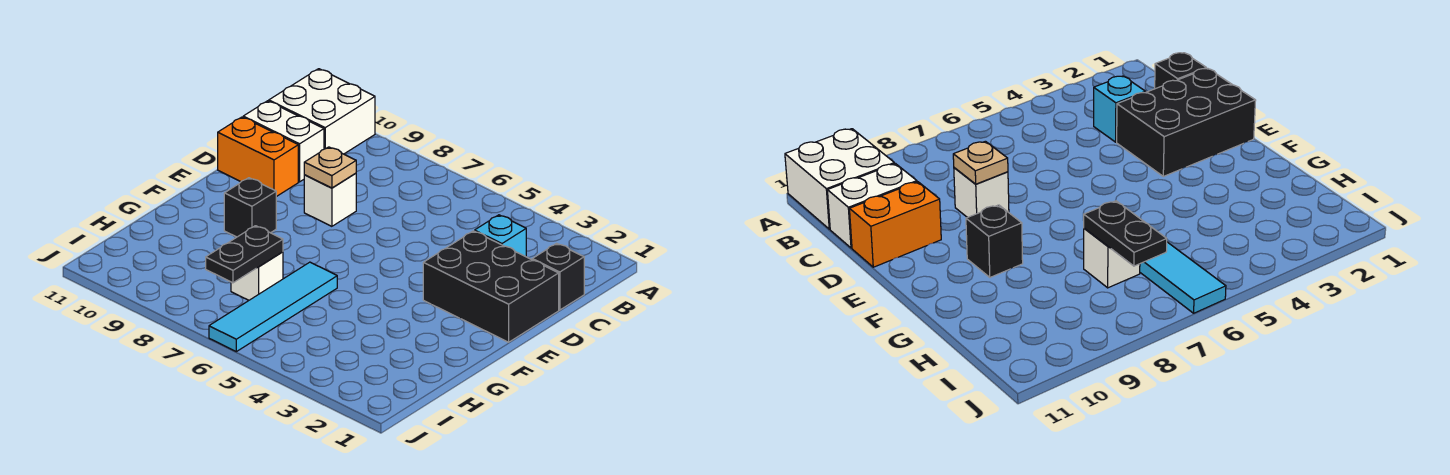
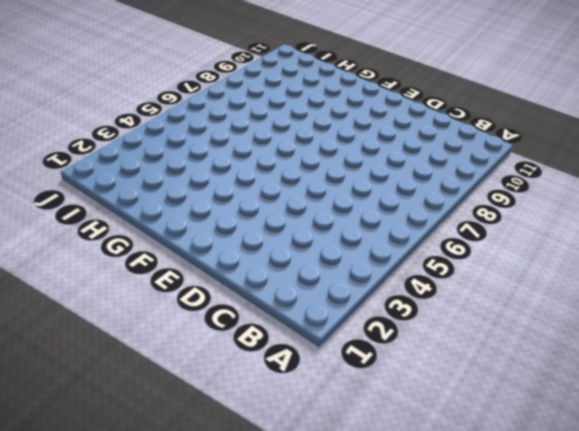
none -> white 2x2 brick [269,69,375,154]
none -> black 1x1 brick [532,243,584,310]
none -> cyan 1x1 brick [475,215,526,257]

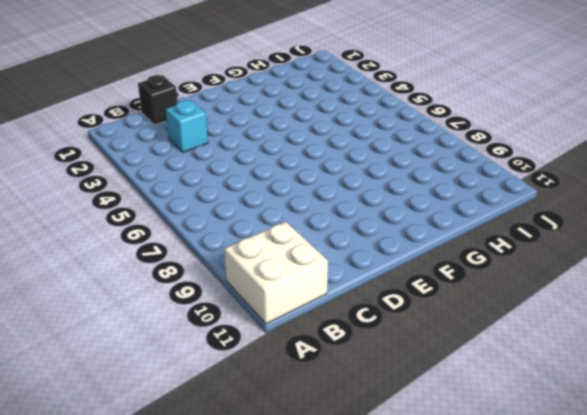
none -> white 1x2 brick [243,101,324,182]
none -> black 2x3 brick [423,231,559,342]
none -> white 1x1 brick [304,173,356,226]

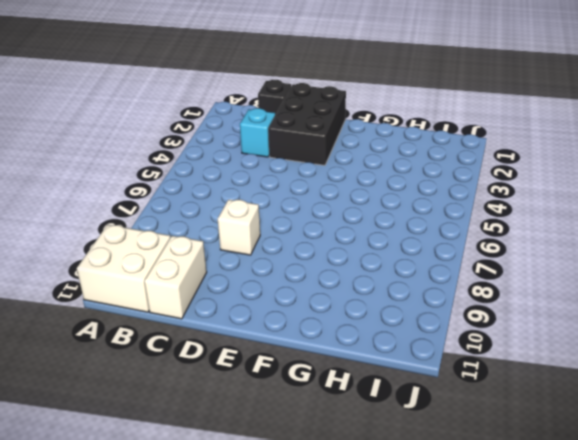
none -> orange 1x2 brick [218,117,298,197]
none -> black 1x1 brick [224,178,276,237]
none -> cyan 1x4 tile [209,262,337,352]

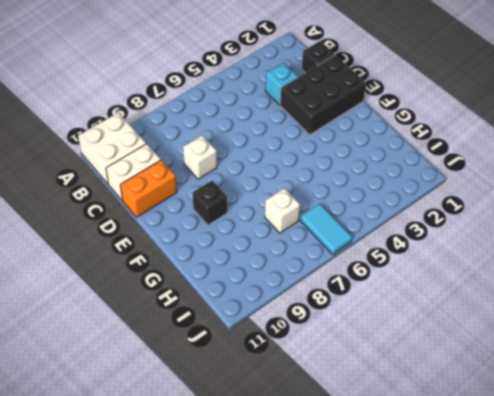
cyan 1x2 tile [301,204,352,254] -> cyan 1x4 tile [209,262,337,352]
none -> tan 1x1 plate [304,147,356,188]
none -> black 1x2 plate [206,226,283,283]

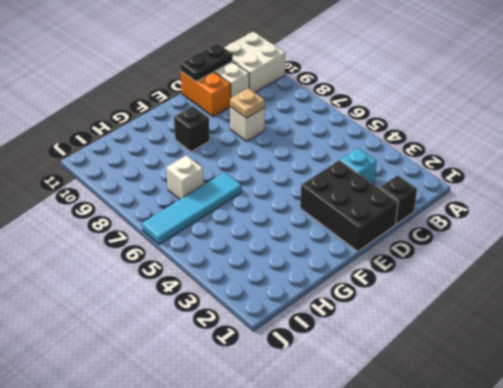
black 1x2 plate [180,43,233,82] -> black 1x2 plate moved to [206,226,283,283]

